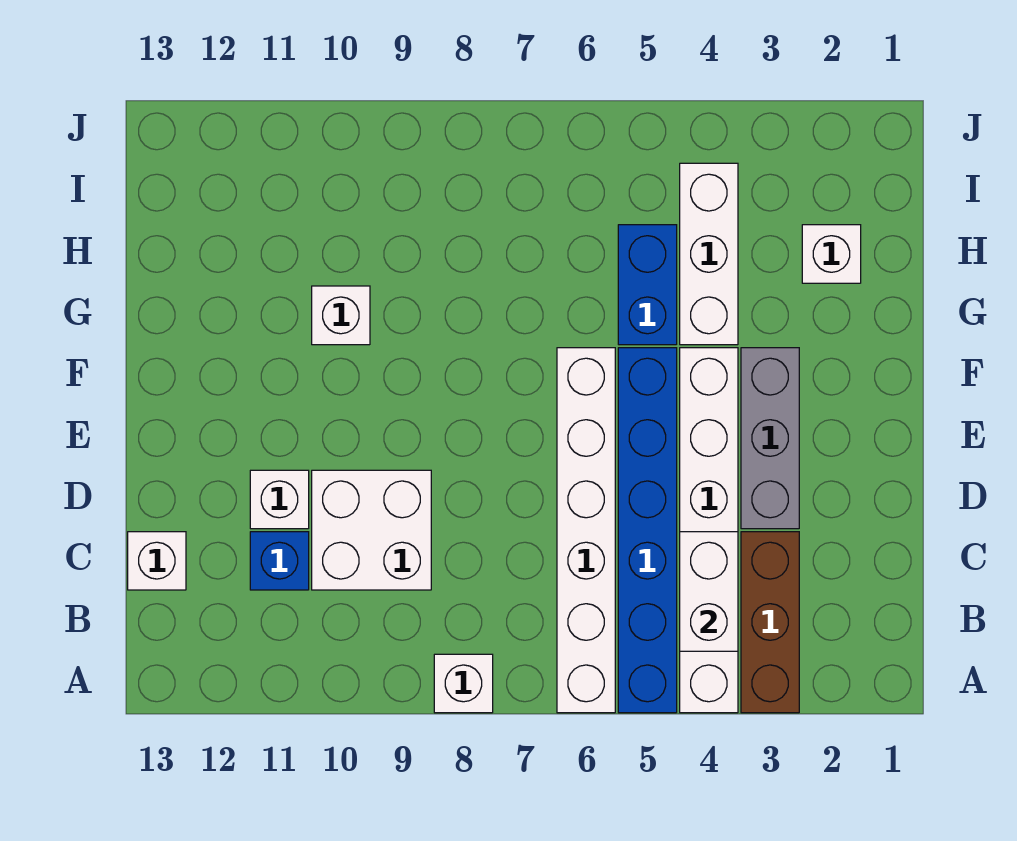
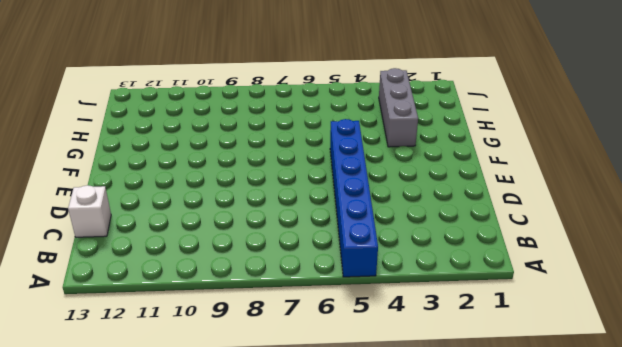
grey 1x3 brick [379,68,418,147] -> grey 1x3 brick moved to [741,348,799,529]
none -> brown 1x3 brick [741,532,799,713]
none -> white 1x6 brick [680,348,738,713]
none -> white 1x6 brick [557,348,615,713]

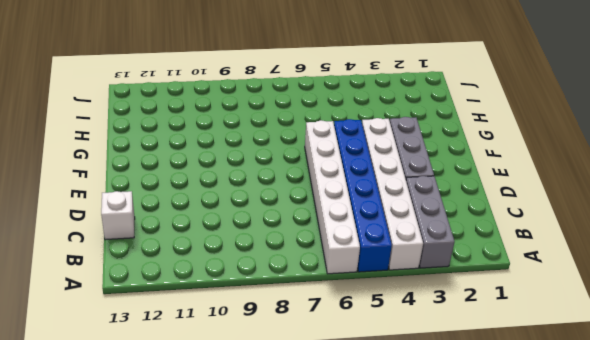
grey 1x3 brick [406,176,455,268] -> brown 1x3 brick [741,532,799,713]
none -> white 1x1 brick [434,654,493,713]
none -> white 2x2 brick [312,470,431,590]
none -> blue 1x1 brick [250,532,309,590]

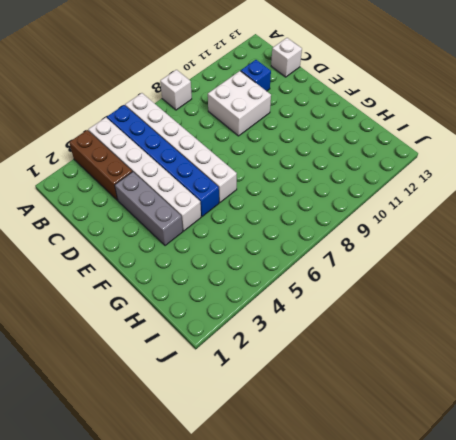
none -> white 1x1 brick [250,470,309,529]
none -> white 1x3 brick [680,163,738,345]
none -> blue 1x2 brick [618,225,677,345]

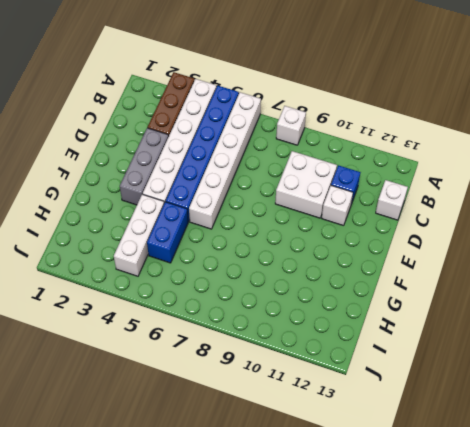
none -> white 1x1 brick [312,286,370,345]
none -> white 1x1 brick [802,225,861,283]
none -> white 1x2 brick [680,532,738,651]

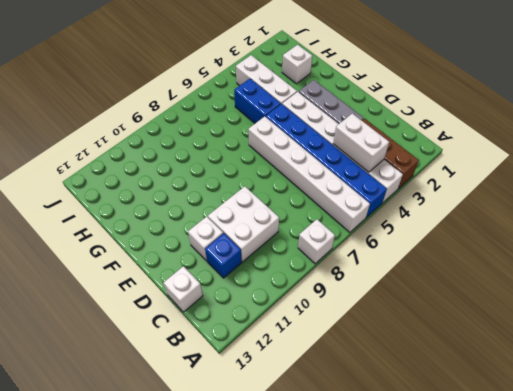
none -> white 1x1 brick [312,286,370,345]

